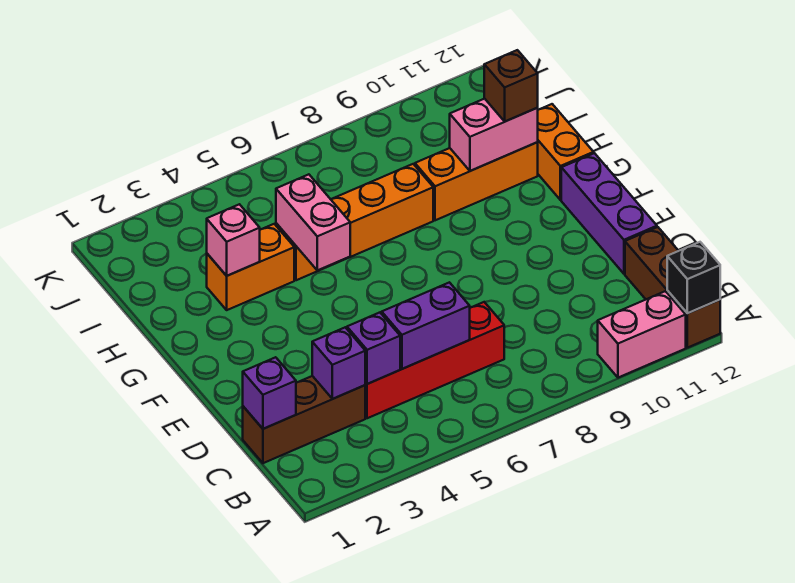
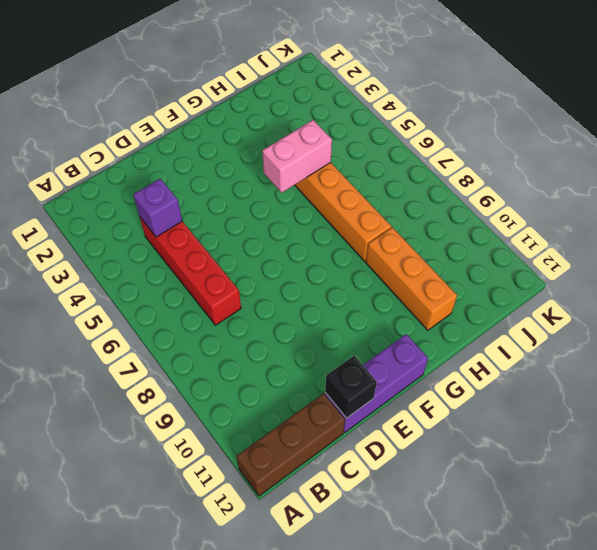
black 1x1 brick [325,356,377,418] -> black 1x1 brick moved to [667,242,720,313]
none -> pink 1x2 brick [598,291,686,378]
none -> brown 1x3 brick [243,376,365,463]
none -> orange 1x2 brick [538,104,594,200]

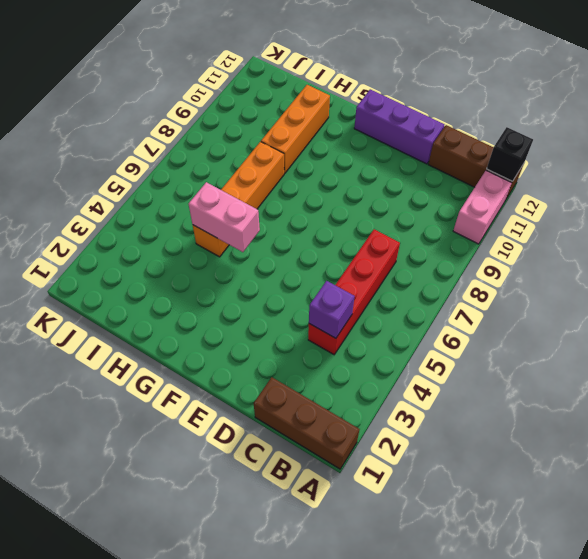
brown 1x3 brick [254,377,359,469] -> brown 1x3 brick turned to [243,376,365,463]
none -> orange 1x2 brick [538,104,594,200]
none -> orange 1x2 brick [207,224,294,310]
none -> purple 1x1 brick [243,357,296,429]

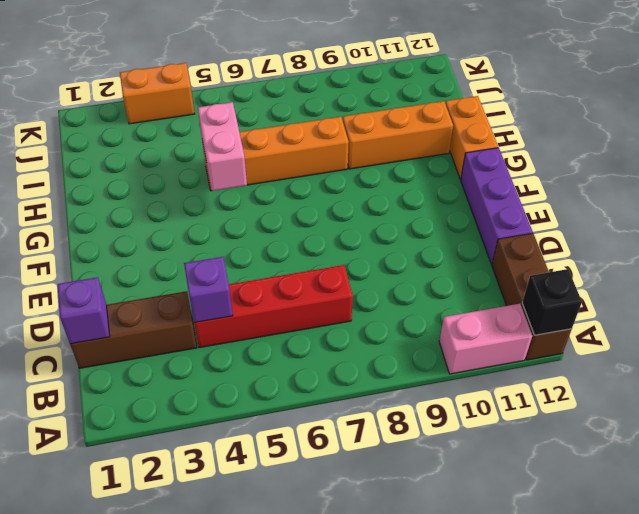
orange 1x2 brick [120,63,195,124] -> orange 1x2 brick moved to [207,224,294,310]
none -> purple 1x1 brick [312,328,365,399]
none -> purple 1x2 brick [382,282,470,369]
none -> pink 1x1 brick [207,204,260,276]

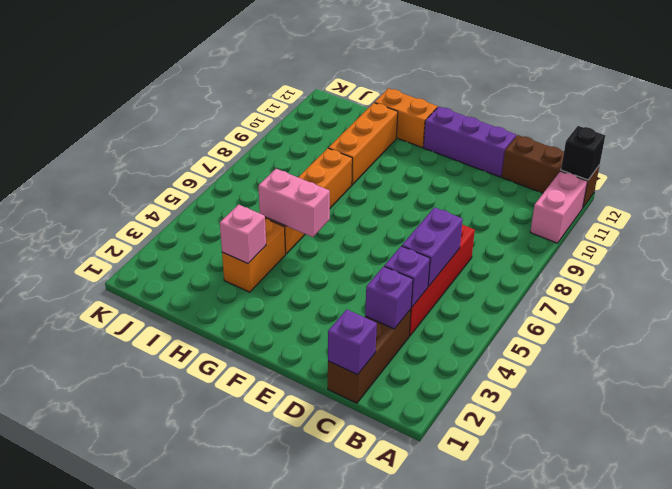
none -> pink 1x2 brick [450,99,538,171]
none -> brown 1x1 brick [484,50,538,121]

